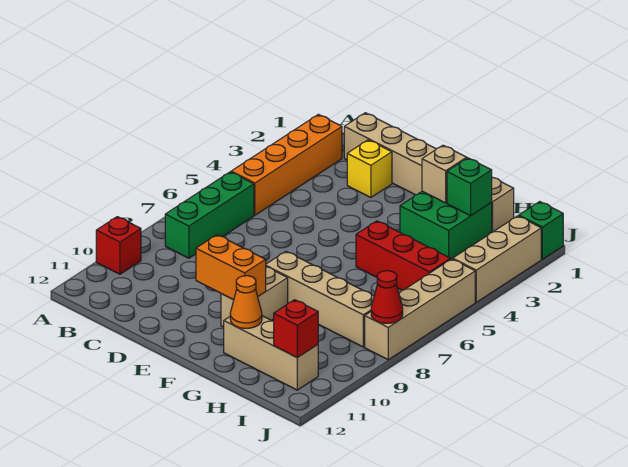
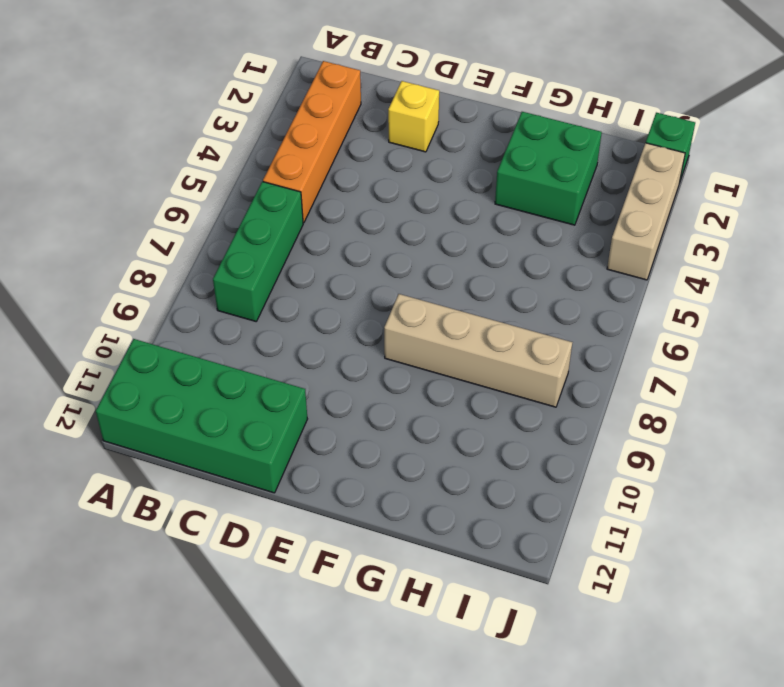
green 2x4 brick [96,339,307,493] -> none
none -> red 1x1 brick [96,217,141,274]
none -> tan 1x6 brick [344,113,514,232]
none -> tan 1x2 brick [221,267,288,327]

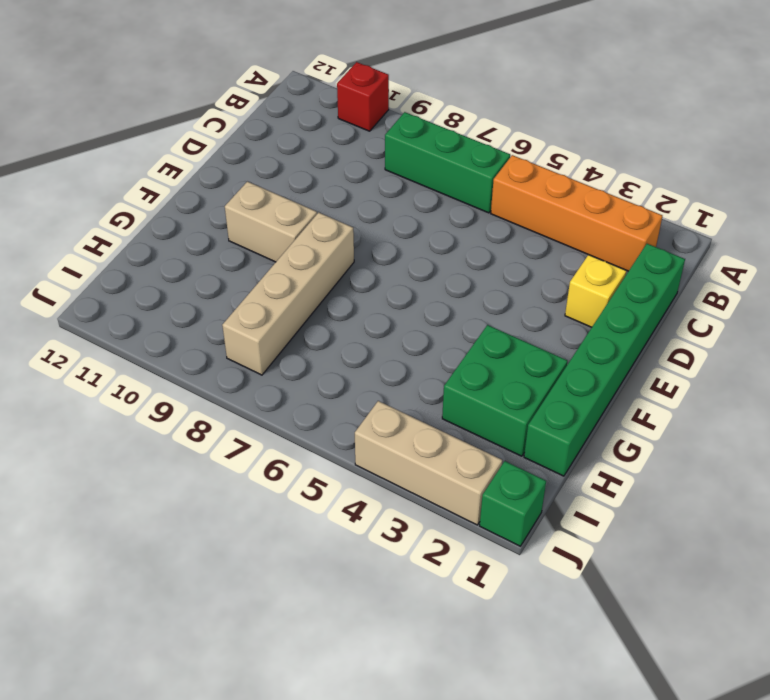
green 1x6 brick [524,244,685,476] -> tan 1x6 brick [344,113,514,232]
none -> red 1x3 brick [356,221,450,290]
none -> tan 1x3 brick [224,316,318,390]
none -> tan 1x4 brick [365,259,475,360]

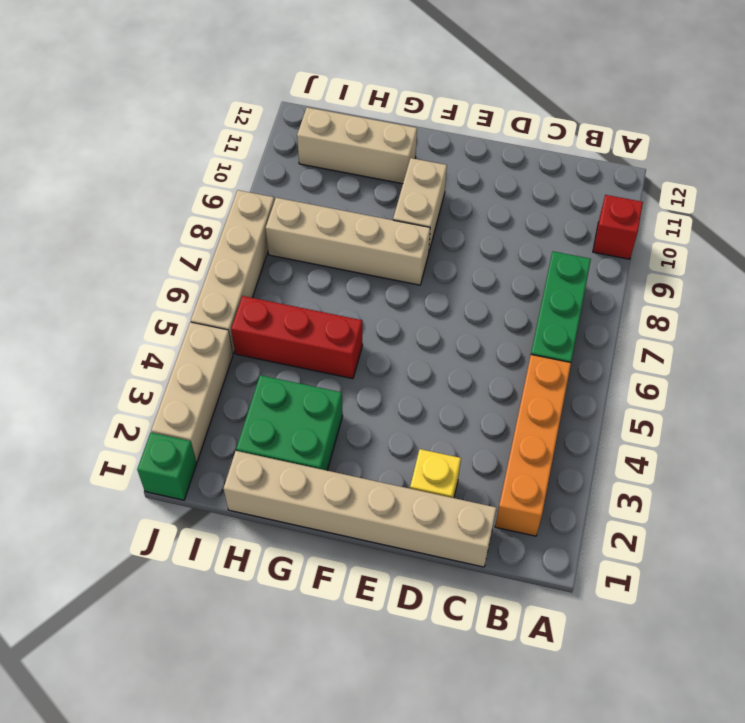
none -> orange 1x2 brick [196,235,266,300]
none -> tan 1x1 brick [422,145,467,203]
none -> orange 1x1 cone [230,276,262,328]

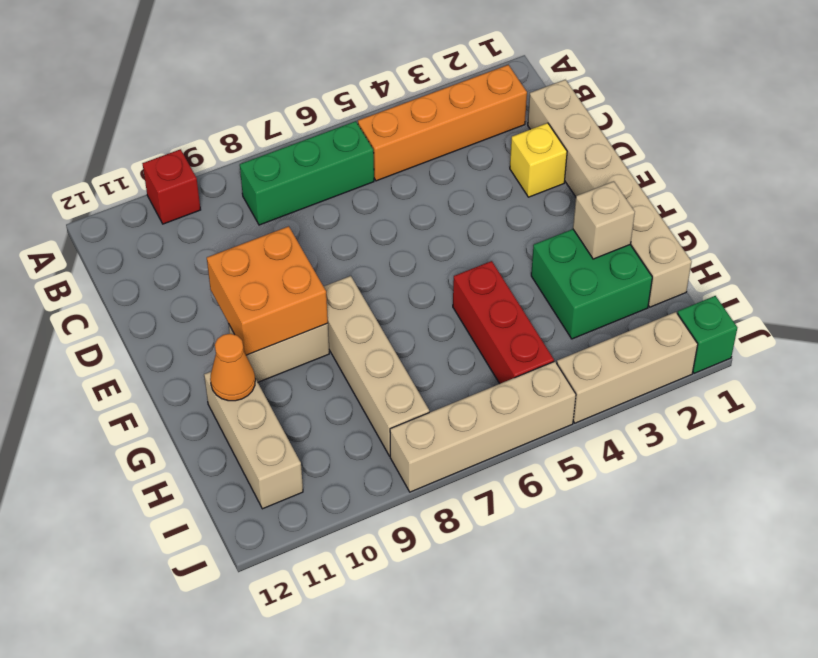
orange 2x2 brick [207,226,328,355] -> orange 1x2 brick [196,235,266,300]
none -> green 1x1 brick [447,158,492,216]
none -> red 1x1 brick [274,300,318,358]
none -> red 1x1 cone [371,271,403,323]

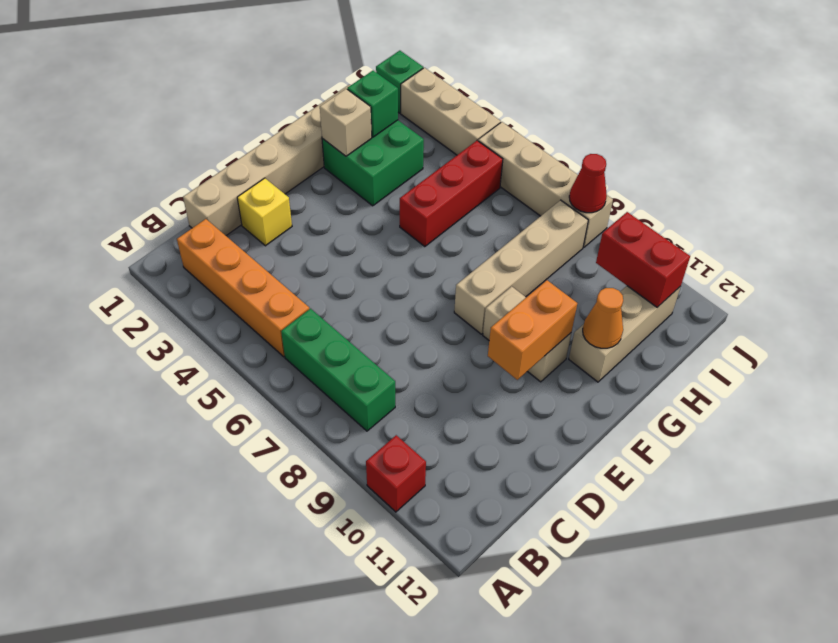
red 1x2 brick [596,212,690,307] -> red 1x1 brick [274,300,318,358]

